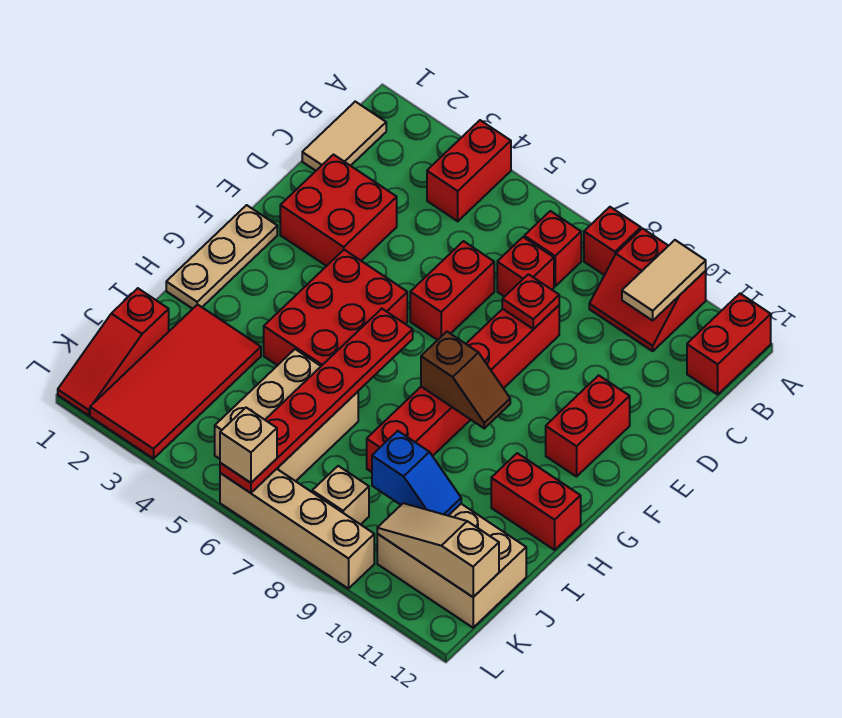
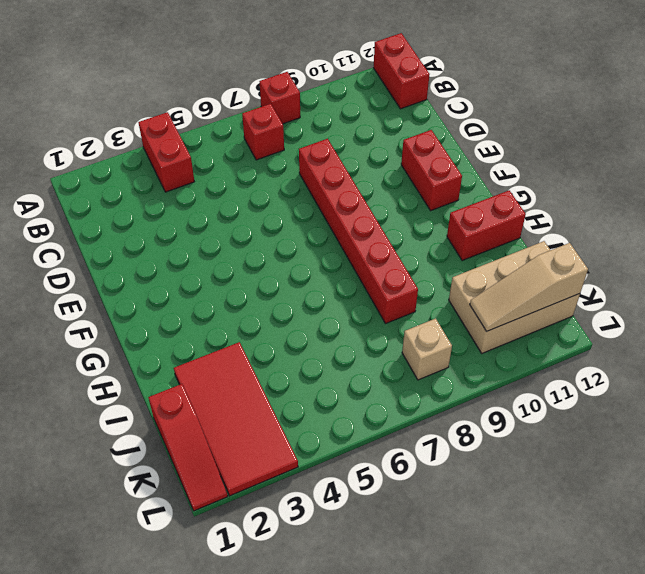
none -> red 2x2 slope [589,229,706,351]
none -> tan 1x2 tile [302,102,386,171]
none -> red 1x1 brick [497,237,554,297]

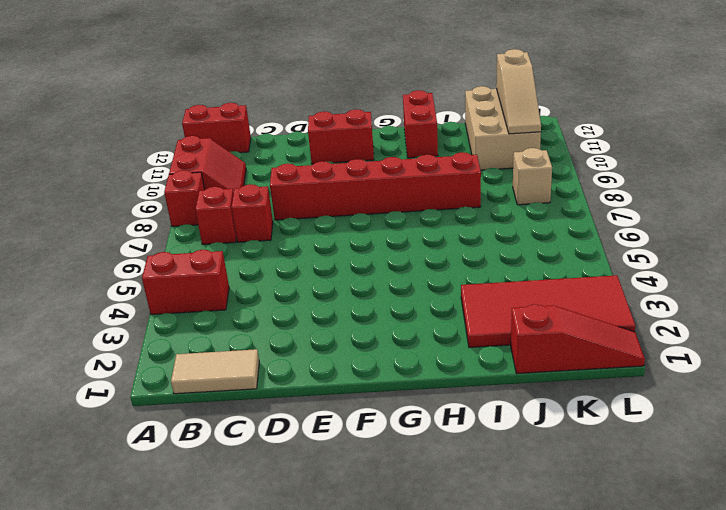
none -> red 2x2 brick [280,155,397,266]
none -> red 1x2 brick [410,241,494,340]
none -> tan 1x3 plate [166,205,277,309]

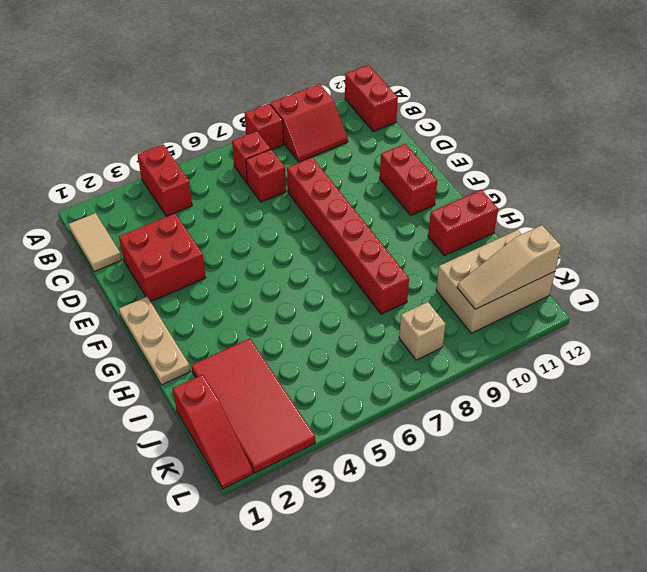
none -> red 1x2 brick [410,241,494,340]
none -> red 2x3 brick [264,250,407,366]
none -> tan 2x3 brick [215,349,358,481]

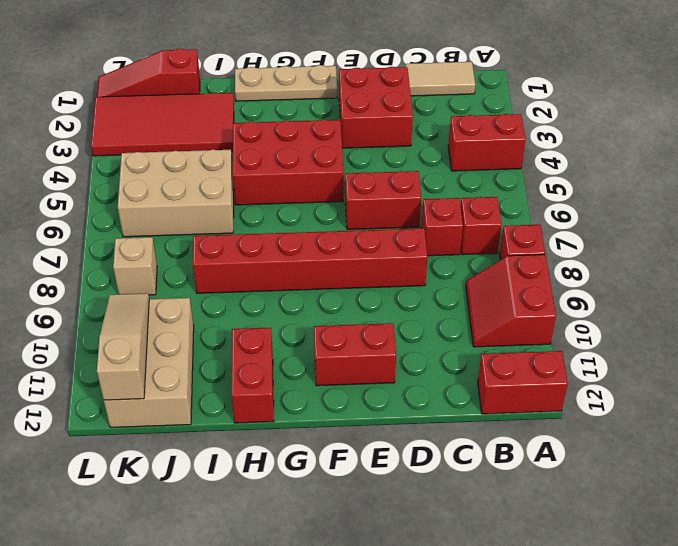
none -> tan 1x4 brick [220,469,374,589]
none -> tan 1x2 tile [622,240,706,320]
none -> red 1x1 plate [502,274,559,329]

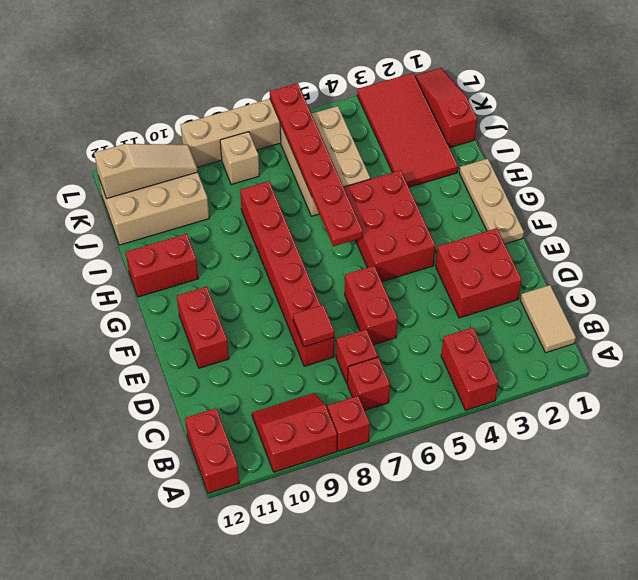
red 1x1 tile [293,305,334,347] -> red 1x1 plate [502,274,559,329]
none -> tan 1x2 tile [622,240,706,320]
none -> brown 1x2 slope [421,332,510,428]
none -> blue 1x2 slope [372,431,461,516]

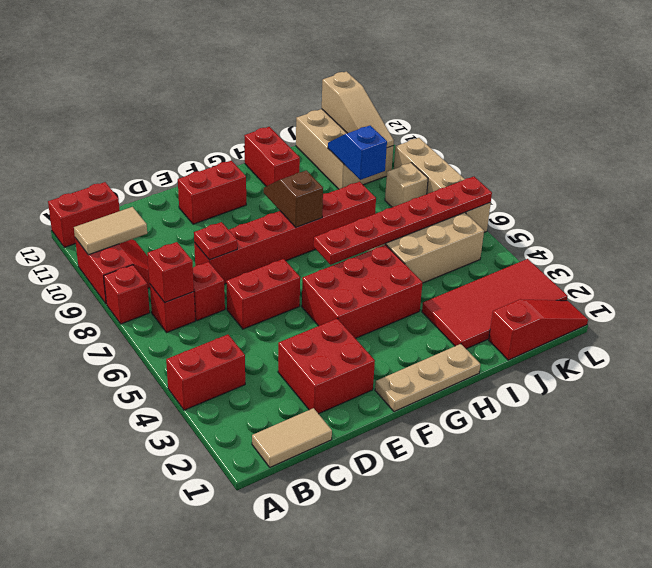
red 1x1 brick [147,242,194,302] -> none
none -> tan 1x1 brick [220,408,277,483]

